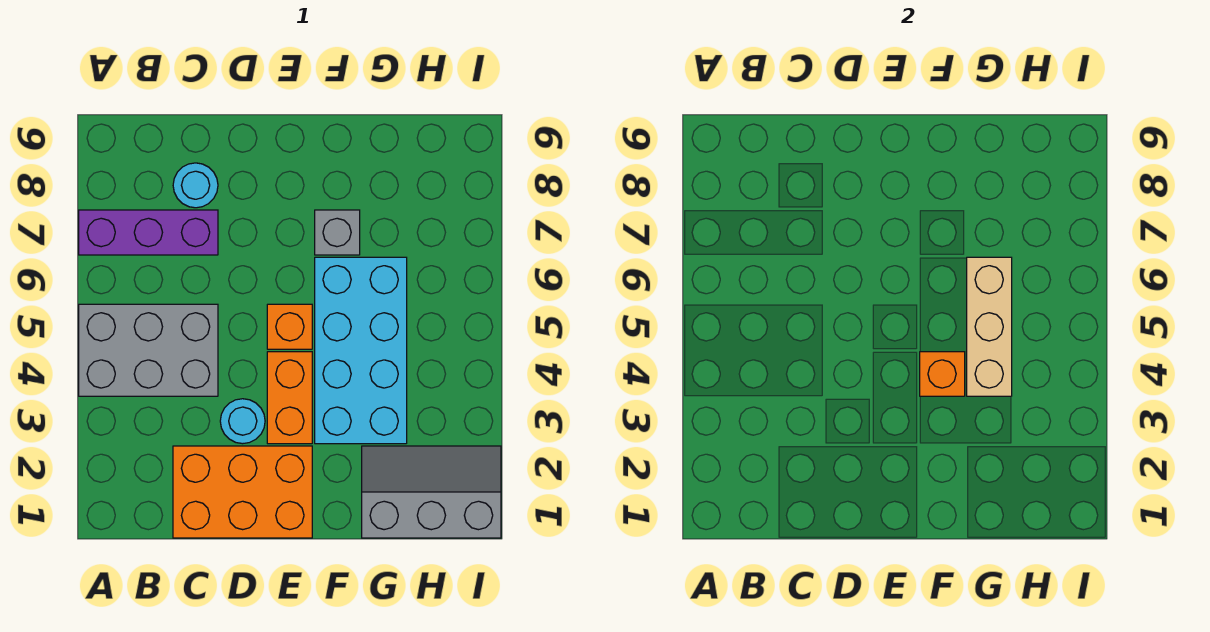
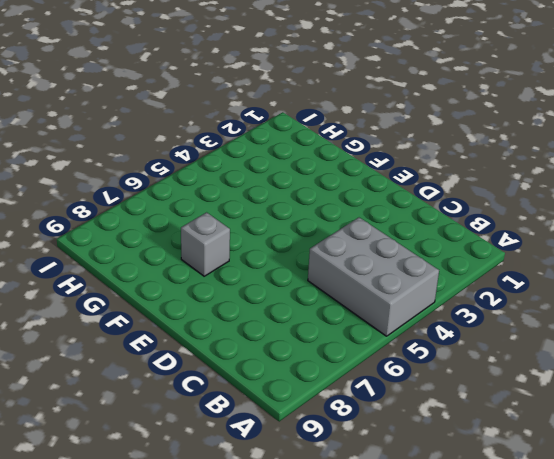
none -> purple 1x3 brick [79,210,218,255]
none -> orange 2x3 brick [173,446,312,538]
none -> cyan 1x1 round brick [173,163,218,208]

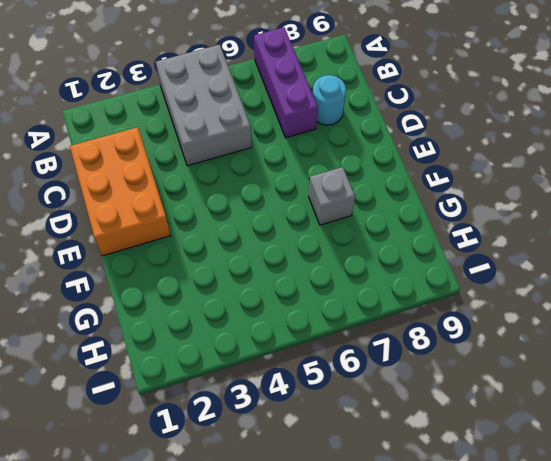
none -> cyan 1x1 round brick [220,399,265,444]
none -> orange 1x2 brick [267,352,312,444]
none -> orange 1x1 brick [267,304,312,349]

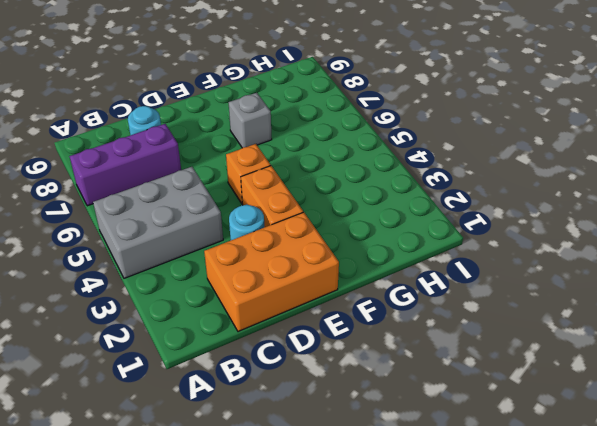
none -> cyan 2x4 brick [315,257,407,444]
none -> grey 2x3 slope [362,446,501,538]
none -> orange 1x1 brick [920,352,965,396]

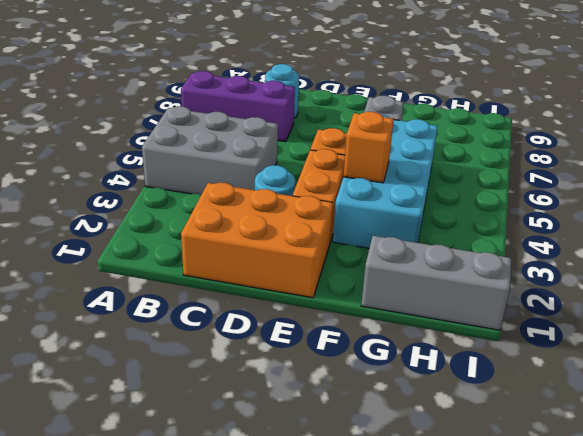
none -> tan 1x3 brick [967,257,1012,396]

